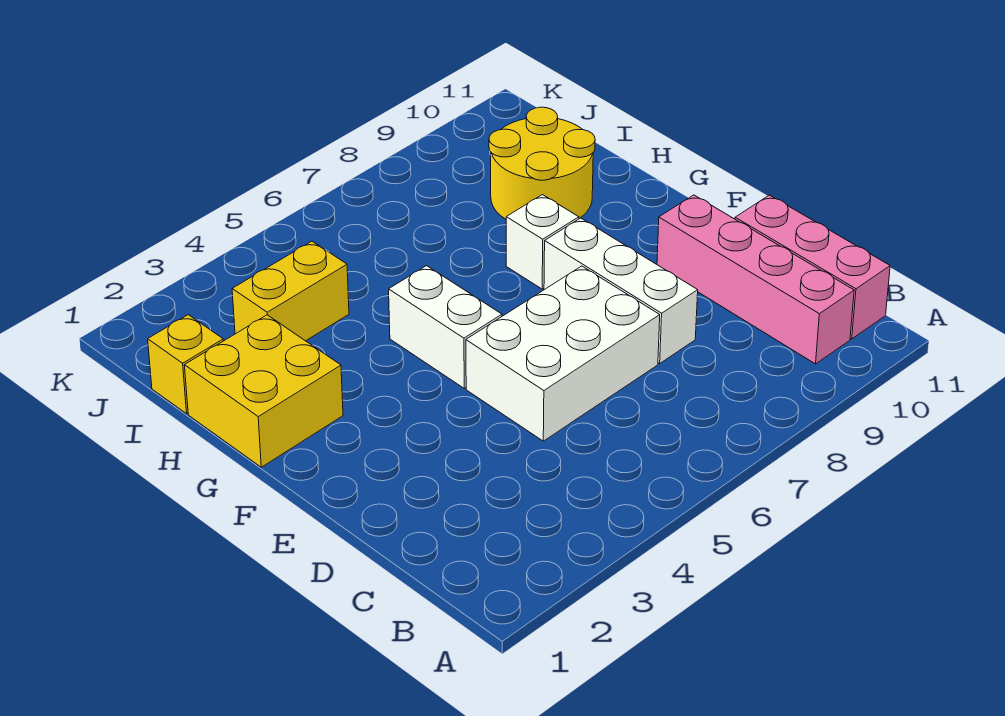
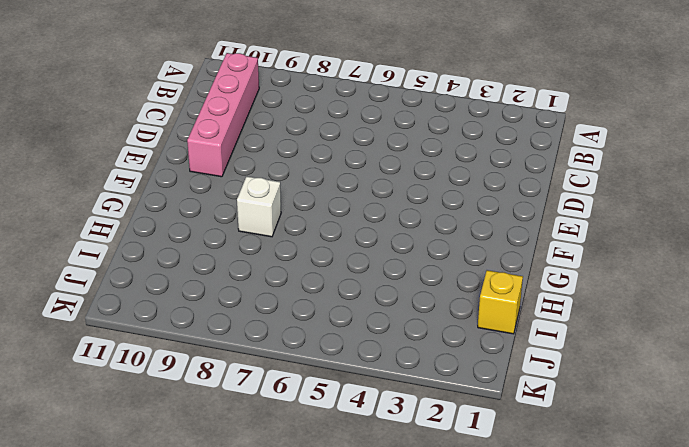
none -> pink 1x3 brick [735,195,890,339]
none -> white 2x3 brick [466,266,660,441]

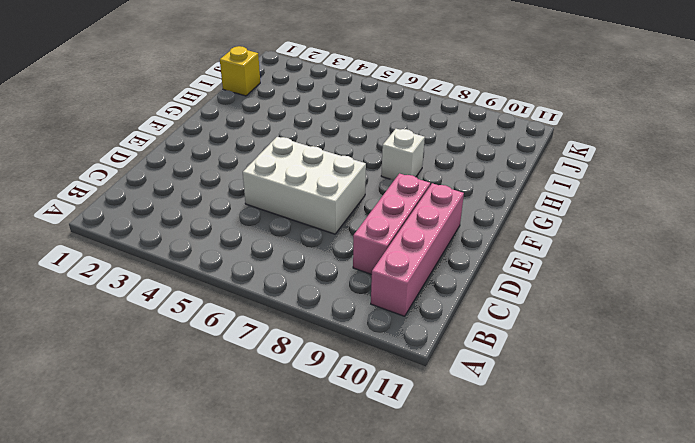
pink 1x3 brick [353,174,430,274] -> pink 1x3 brick moved to [735,195,890,339]
none -> white 1x3 brick [544,218,698,363]
none -> white 1x2 brick [389,266,502,388]

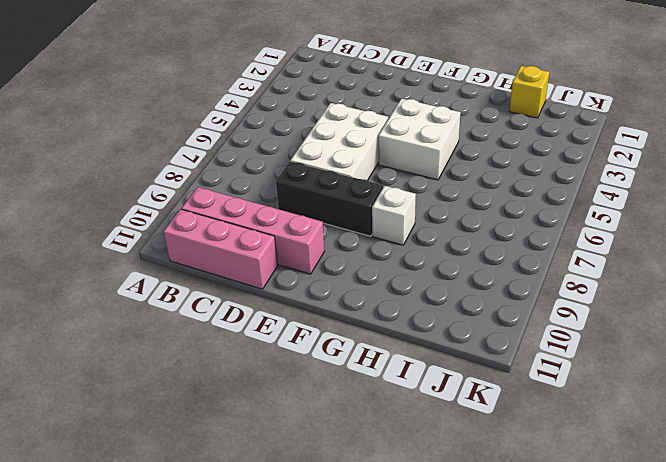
black 1x3 brick [276,161,383,236] -> white 1x3 brick [544,218,698,363]
white 2x2 brick [378,99,461,180] -> white 1x2 brick [389,266,502,388]
none -> yellow 2x2 brick [185,315,343,467]
none -> yellow 2x2 round brick [489,107,595,219]

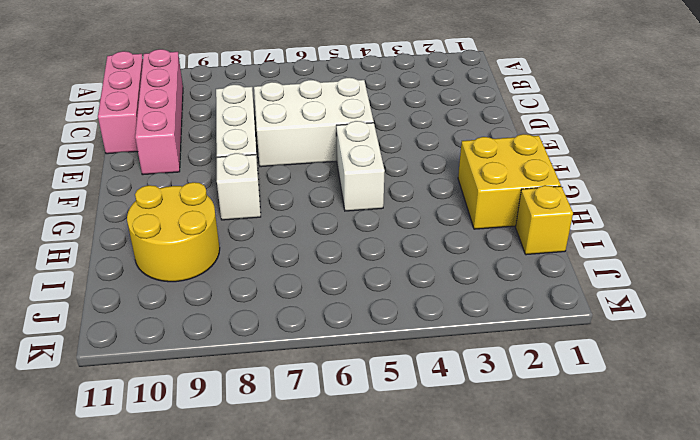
none -> yellow 1x2 brick [232,241,349,341]

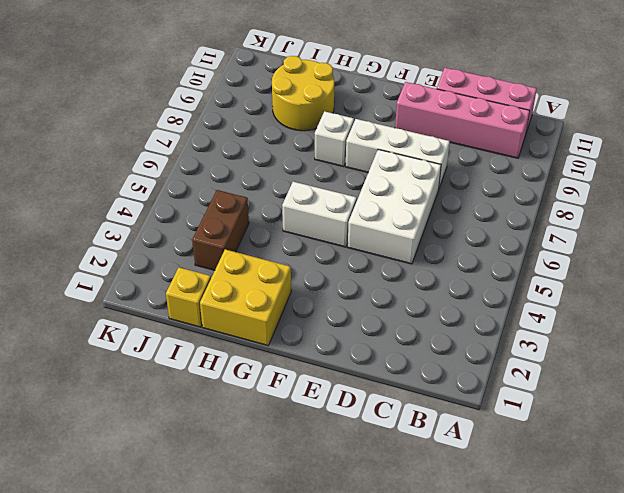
brown 1x2 brick [192,190,249,270] -> yellow 1x2 brick [232,241,349,341]

